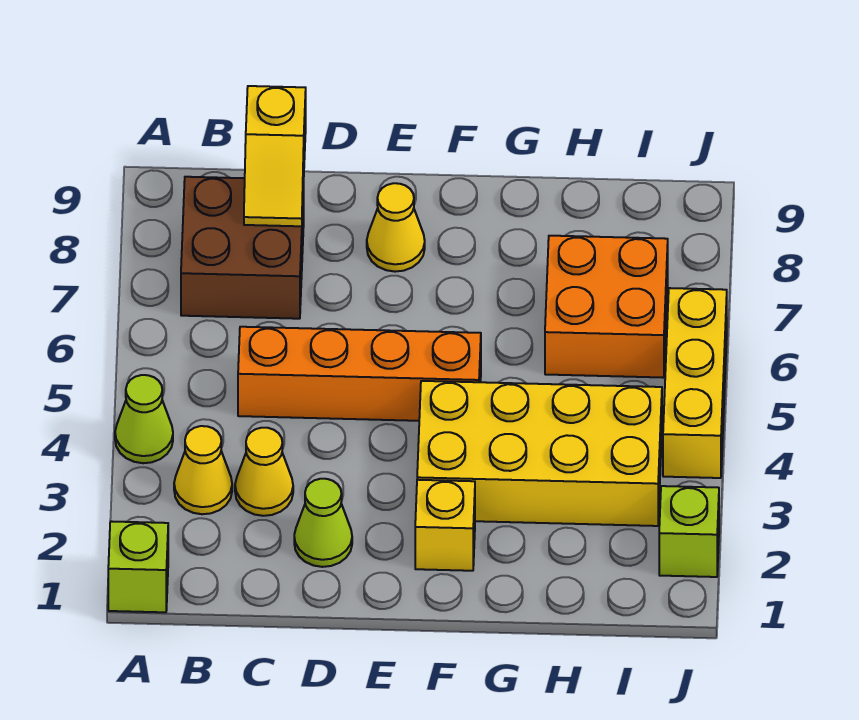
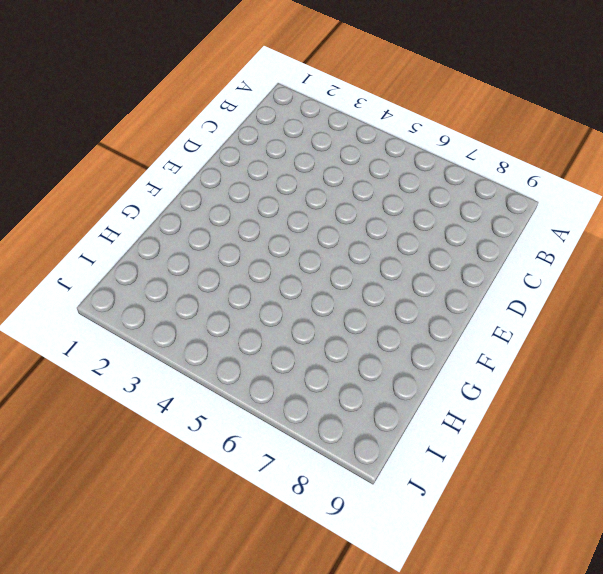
none -> lime 1x1 brick [108,521,168,612]
none -> lime 1x1 cone [115,375,173,463]
none -> yellow 1x1 cone [174,426,232,514]

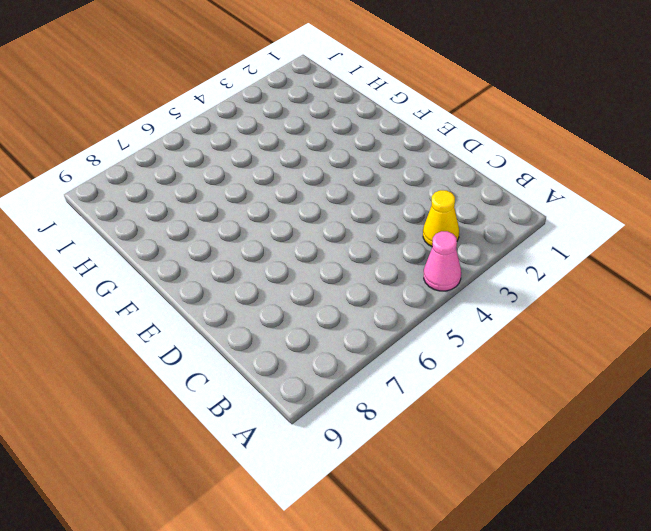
pink 1x1 cone [424,231,461,291] -> lime 1x1 cone [115,375,173,463]
none -> lime 1x1 brick [108,521,168,612]
none -> brown 2x2 brick [181,177,304,319]
none -> yellow 1x1 cone [235,428,293,516]

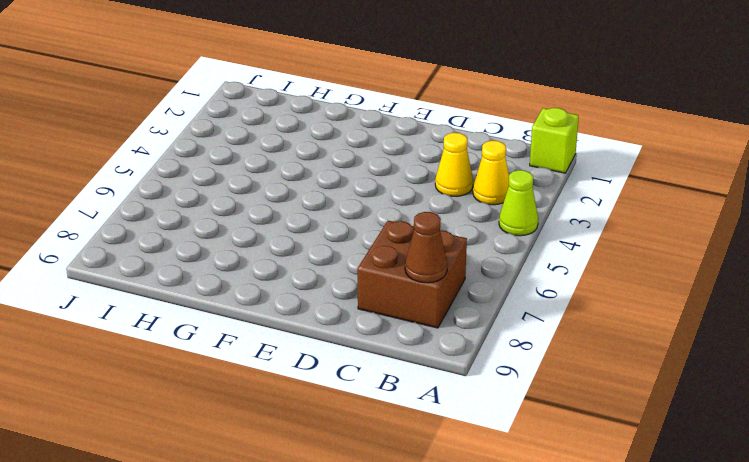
brown 1x1 cone [405,212,447,283] -> none
none -> orange 1x4 brick [238,327,481,421]
none -> lime 1x1 cone [294,479,352,567]
none -> yellow 1x1 cone [367,183,425,272]

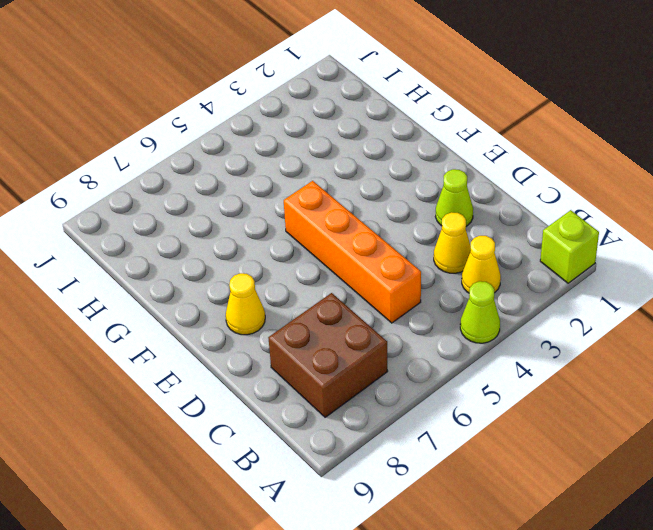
none -> yellow 1x1 brick [415,480,475,571]
none -> yellow 2x4 brick [417,381,662,526]
none -> orange 2x2 brick [545,236,668,378]

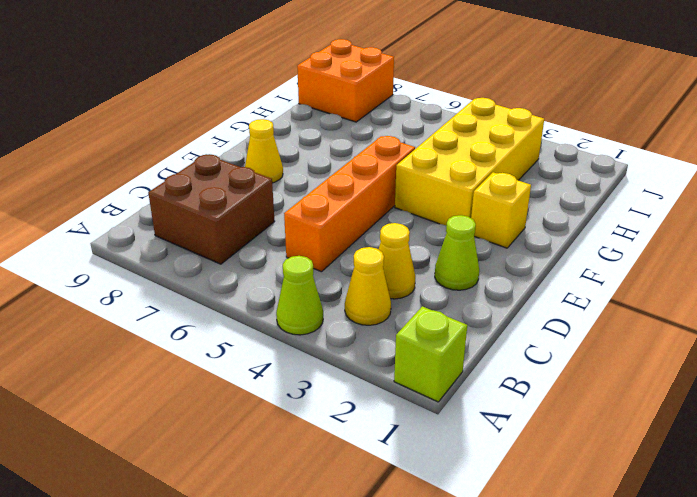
orange 2x2 brick [297,39,394,122] -> orange 2x2 brick moved to [545,236,668,378]
none -> lime 1x1 brick [659,486,719,577]
none -> yellow 1x3 brick [663,288,727,478]
none -> yellow 1x2 slope [244,86,306,226]

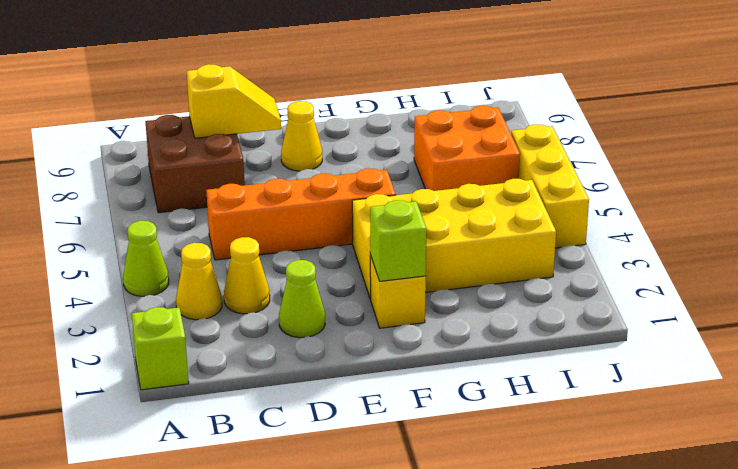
yellow 1x2 slope [187,64,281,138] -> yellow 1x2 slope turned to [244,86,306,226]
lime 1x1 brick [370,200,427,281] -> lime 1x1 brick moved to [659,486,719,577]

